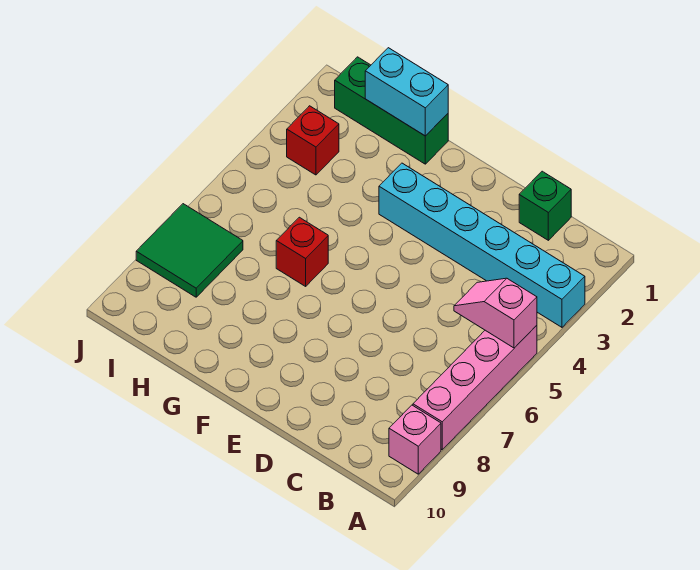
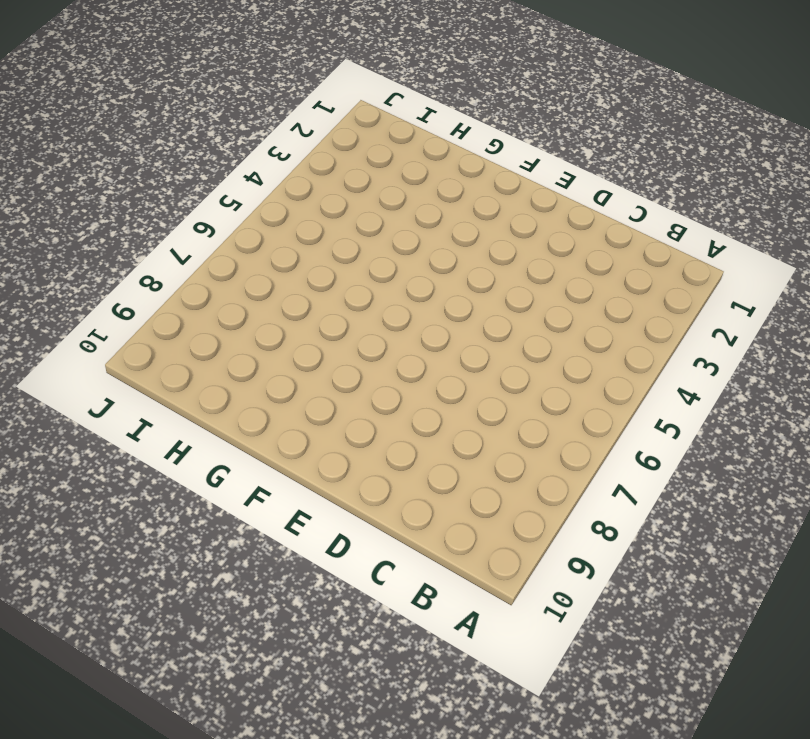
none -> cyan 1x6 brick [379,163,585,327]
none -> pink 1x4 brick [413,325,537,450]

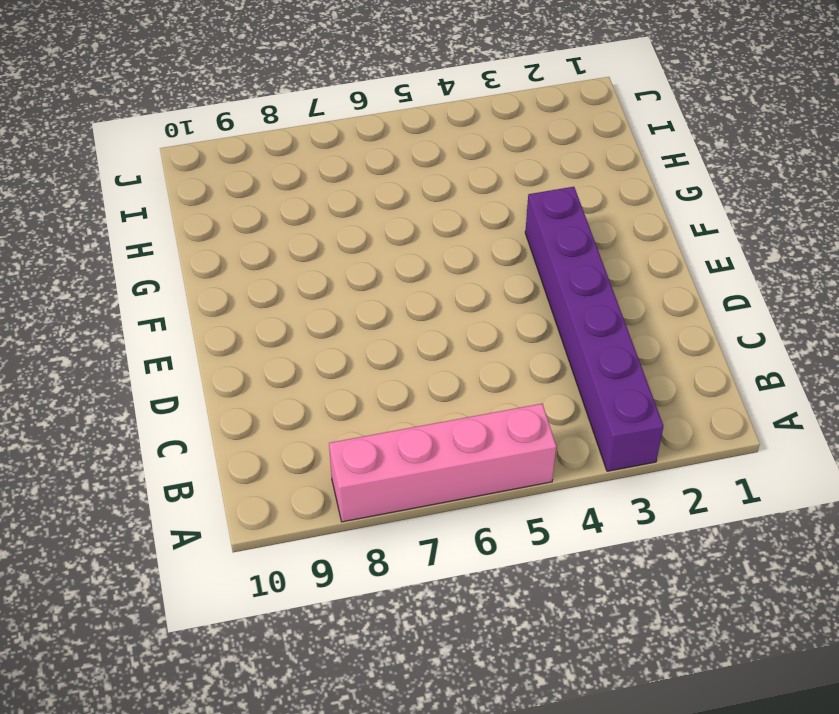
purple 1x6 brick [525,187,664,471] -> cyan 1x6 brick [379,163,585,327]
none -> pink 1x1 brick [389,405,441,474]
none -> green 1x1 brick [519,171,571,240]

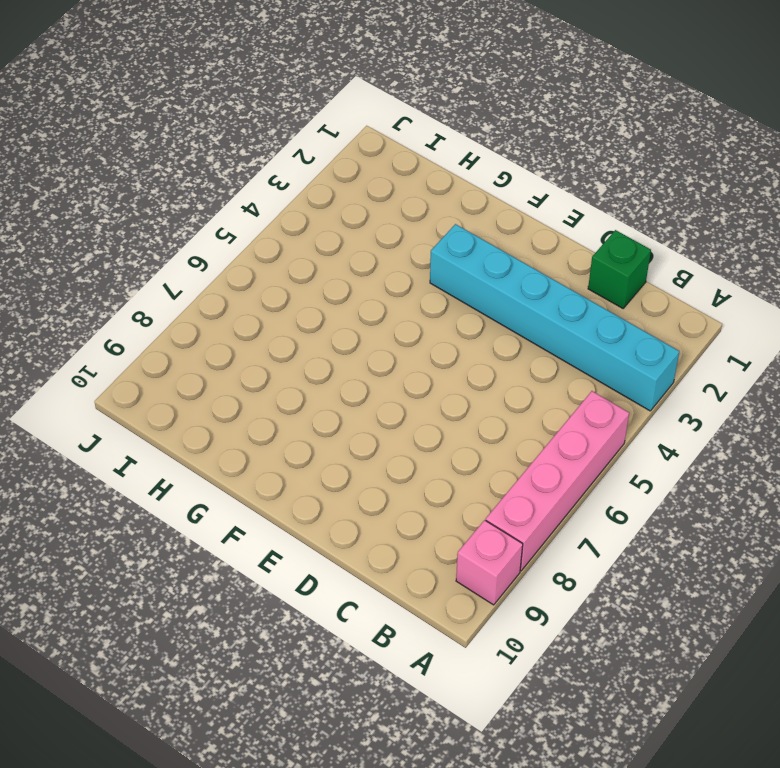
none -> green 1x3 brick [335,57,448,164]
none -> red 1x1 brick [276,217,328,286]

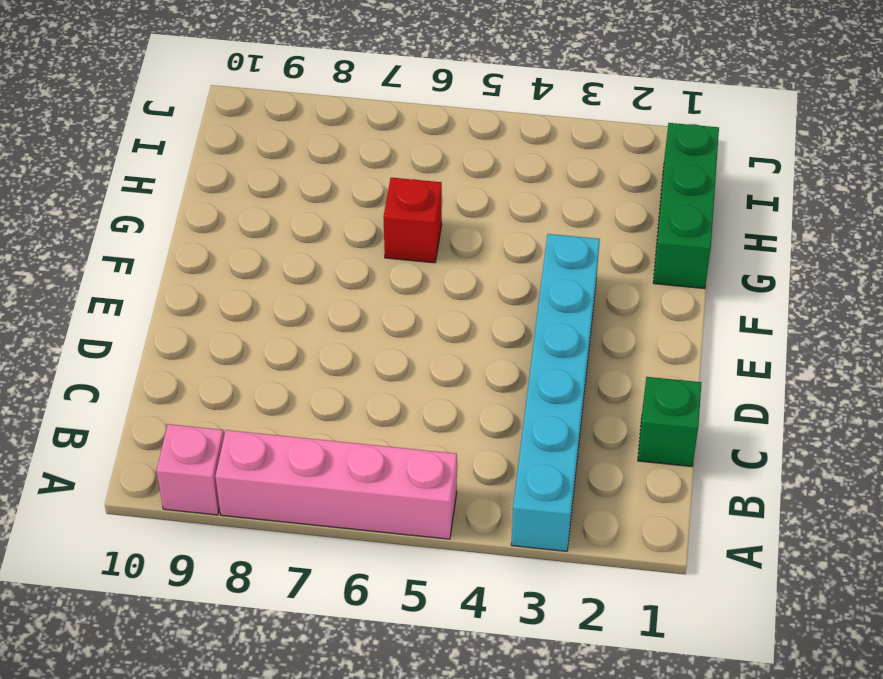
none -> red 1x1 brick [287,106,339,175]
none -> green 2x2 tile [136,204,243,297]

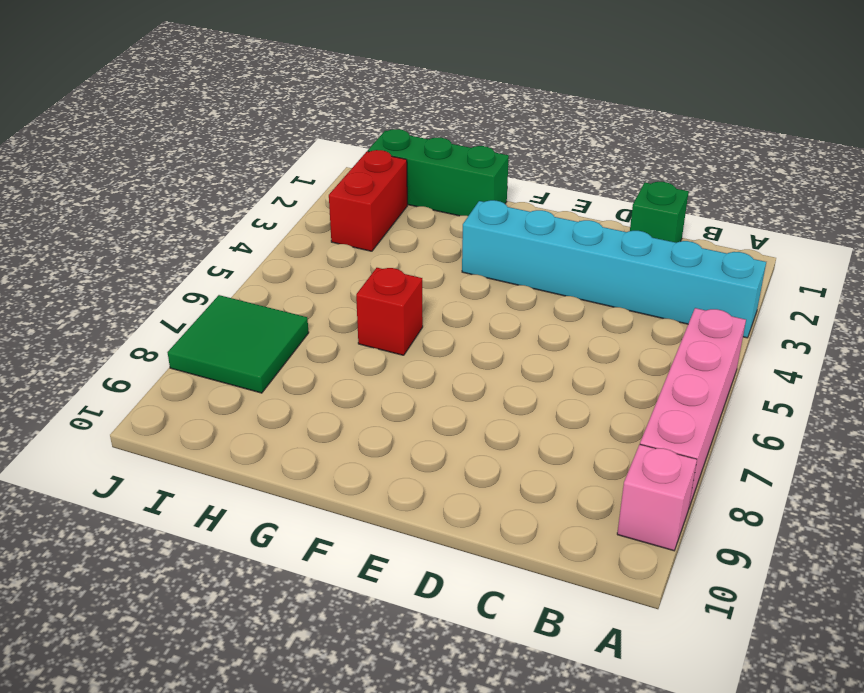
red 1x2 brick [329,150,407,251] -> red 1x1 brick [287,106,339,175]
none -> pink 1x2 slope [454,278,537,348]
none -> cyan 1x2 brick [365,48,448,136]

